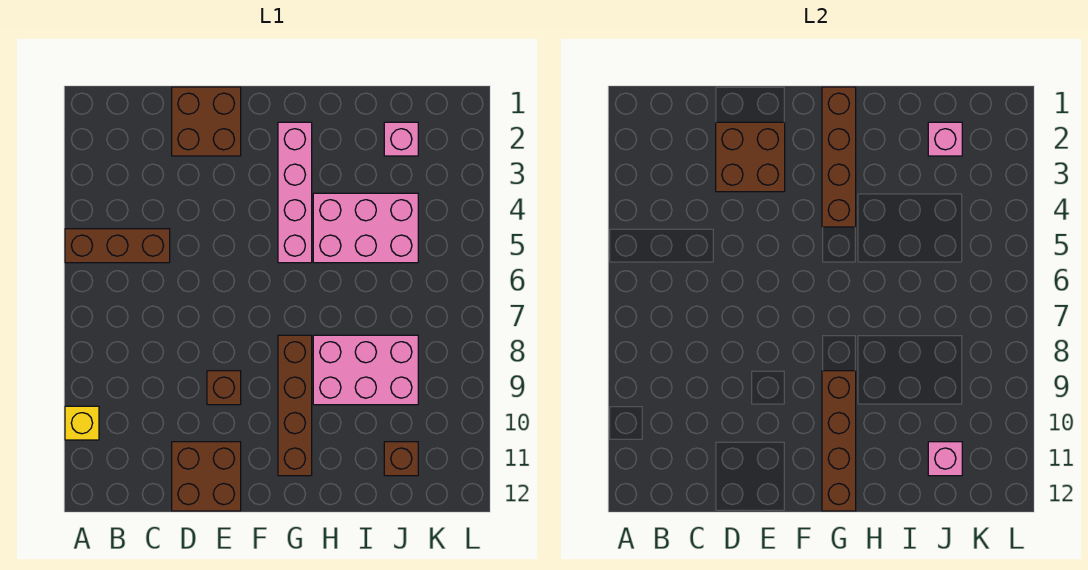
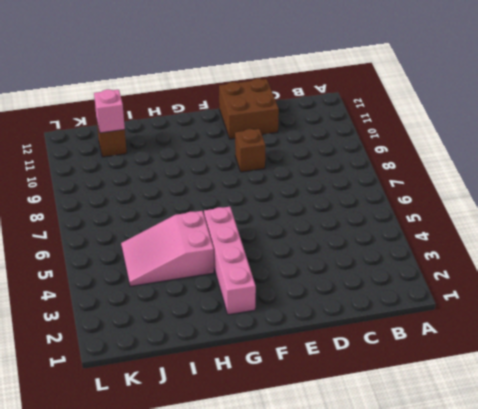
pink 2x3 slope [121,211,214,286] -> pink 2x3 brick [313,193,418,263]
none -> brown 1x3 brick [65,229,170,263]
none -> yellow 1x1 brick [65,406,99,440]
none -> brown 2x2 brick [172,87,241,156]

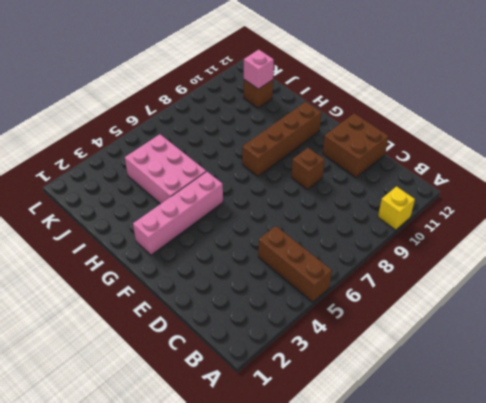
none -> brown 2x2 brick [172,87,241,156]
none -> pink 2x3 brick [313,335,418,405]
none -> pink 1x1 brick [384,122,418,156]

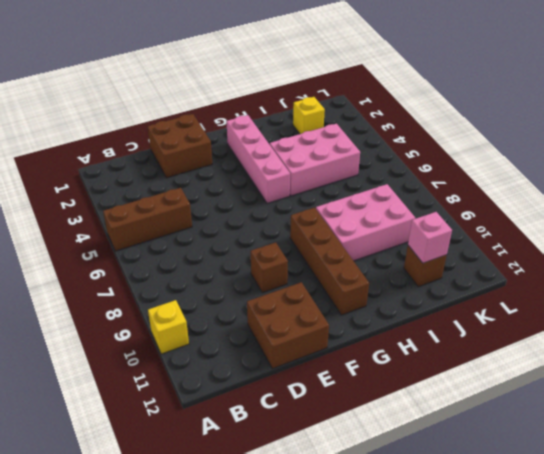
yellow 1x1 brick [293,97,325,134] -> pink 1x1 brick [384,122,418,156]
none -> brown 2x2 brick [716,122,785,192]
none -> brown 1x4 brick [822,87,856,227]
none -> brown 1x4 brick [822,371,856,511]

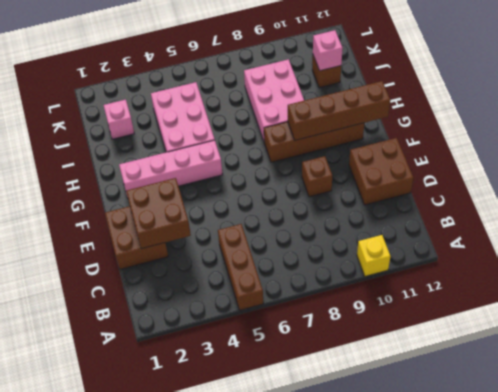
none -> brown 1x4 brick [822,87,856,227]
none -> pink 1x1 brick [928,122,962,156]

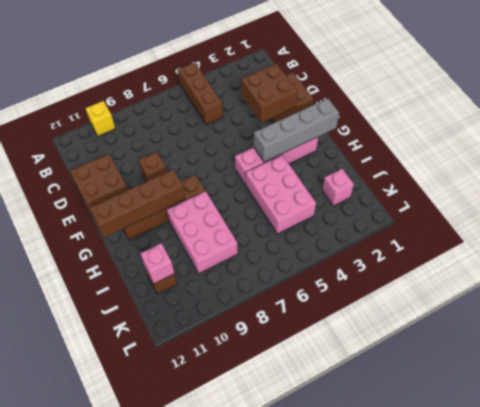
grey 1x4 brick [254,99,339,162] -> brown 1x4 brick [822,87,856,227]
none -> pink 1x1 brick [928,122,962,156]

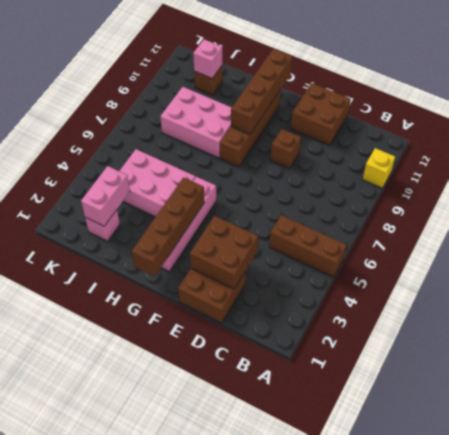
pink 1x2 brick [81,166,130,226] -> pink 1x1 brick [928,122,962,156]

